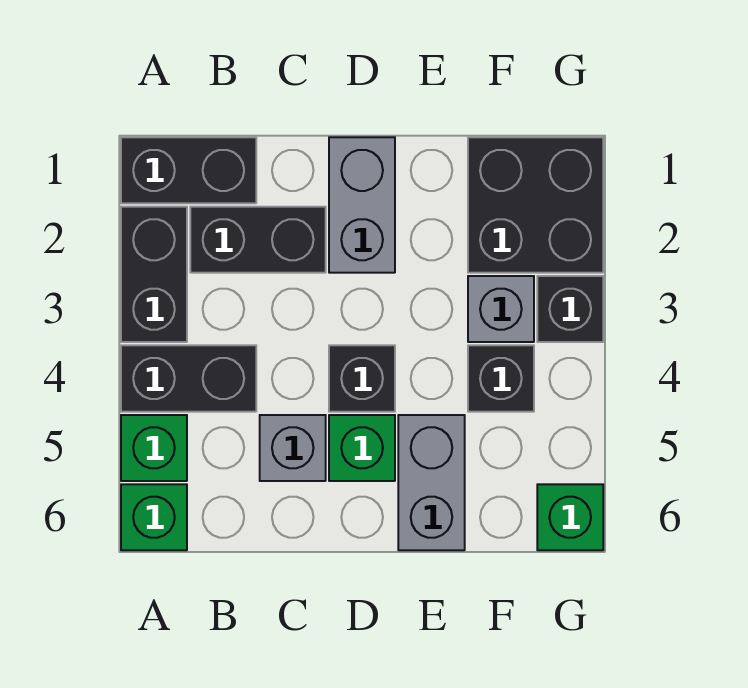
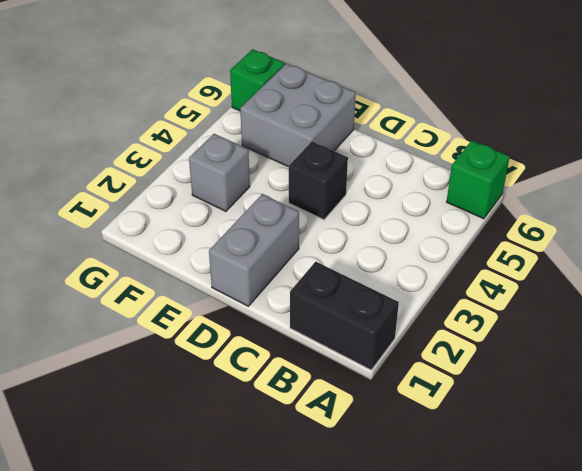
grey 2x2 brick [240,64,356,167] -> grey 1x2 brick [398,415,465,550]
none -> black 1x2 brick [121,207,187,342]
none -> black 1x2 brick [121,345,256,412]
none -> green 1x1 brick [121,415,187,481]

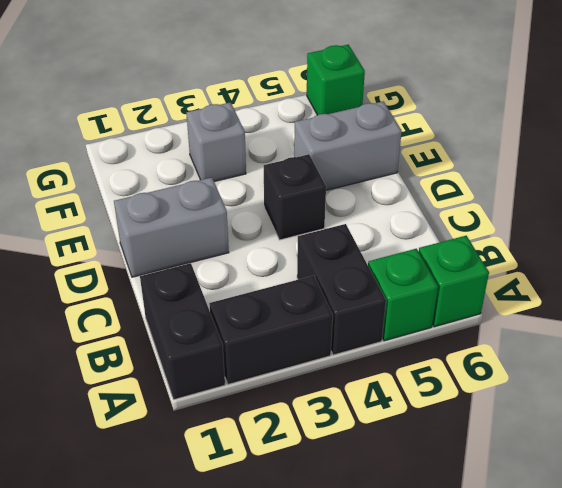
none -> black 1x2 brick [190,207,326,273]
none -> grey 1x1 brick [260,415,326,481]
none -> green 1x1 brick [329,415,395,481]

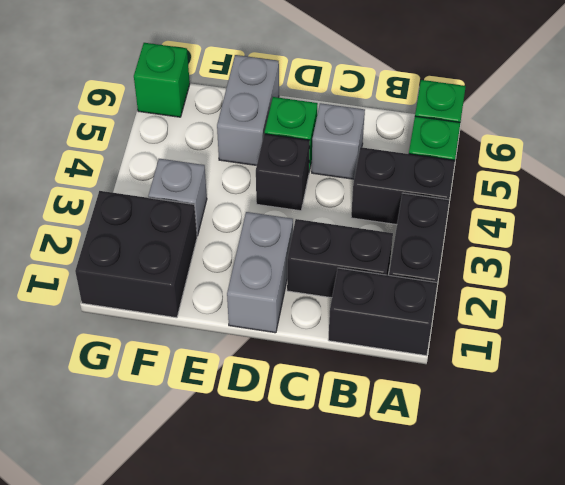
none -> black 1x1 brick [468,345,534,412]
none -> black 1x1 brick [537,276,603,342]

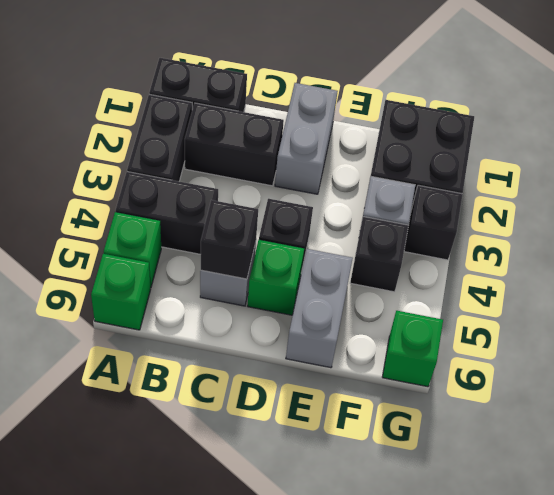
black 1x1 brick [201,200,258,279] -> none

